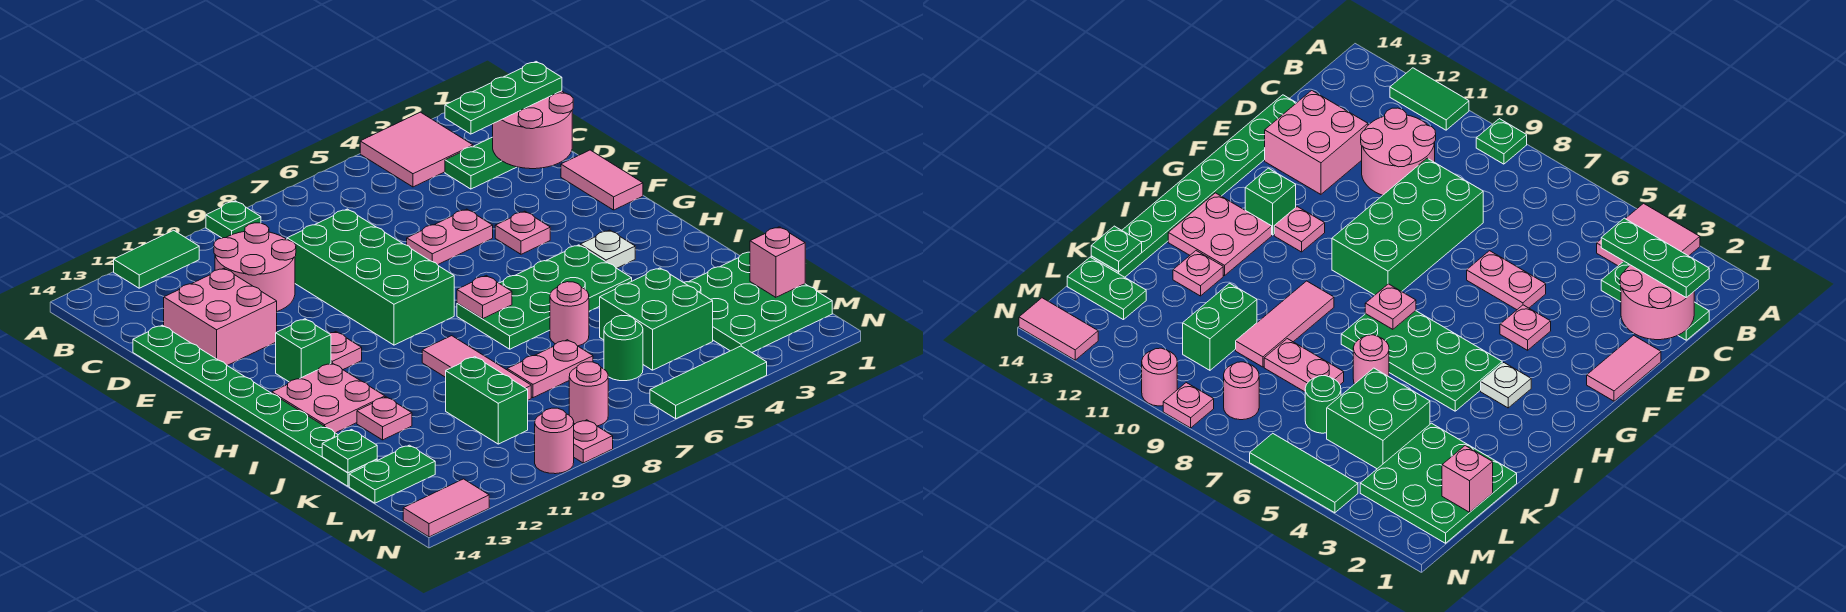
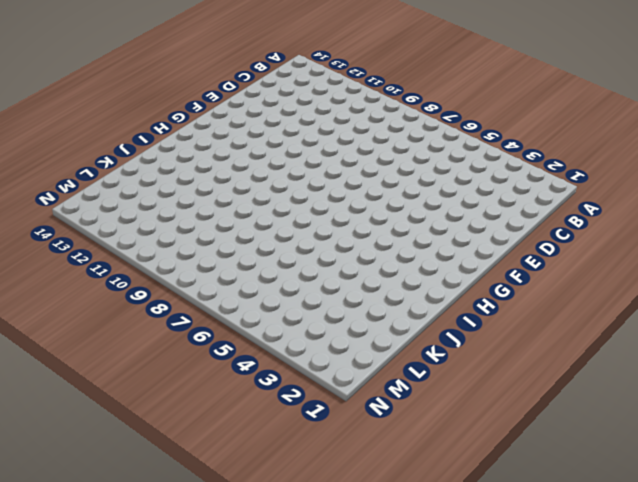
none -> pink 2x2 tile [360,112,473,187]
none -> green 1x1 plate [206,201,261,238]
none -> green 1x2 tile [114,230,199,288]
none -> green 1x3 plate [445,137,516,189]

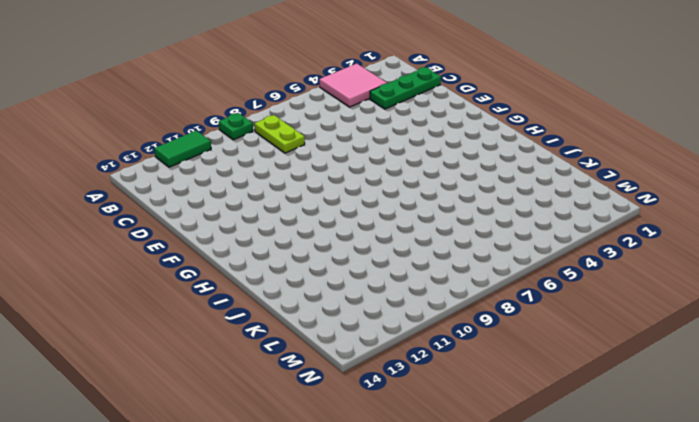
lime 1x2 plate [255,115,305,153] -> none
none -> pink 2x2 round brick [214,223,296,311]
none -> green 2x4 brick [287,209,454,345]
none -> pink 2x2 brick [164,268,277,366]
none -> green 1x8 plate [133,325,377,486]

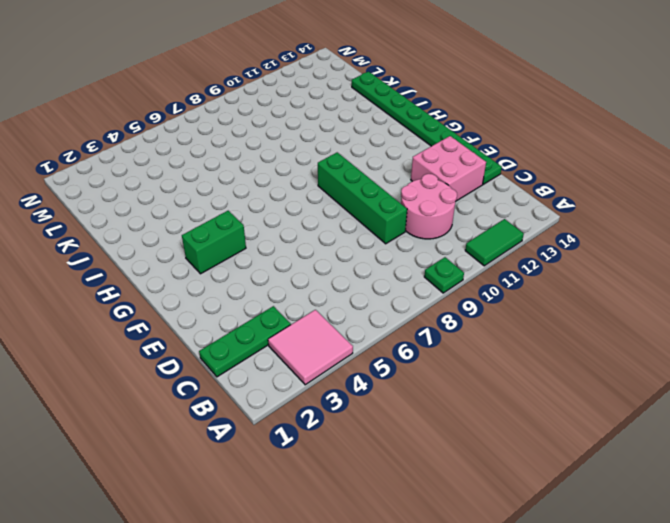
green 1x4 brick [318,152,407,244] -> green 2x4 brick [287,209,454,345]
green 1x2 brick [182,211,246,274] -> green 1x2 brick turned to [446,357,528,444]
none -> pink 1x2 tile [561,150,643,210]
none -> pink 1x2 plate [407,209,493,265]
none -> pink 1x1 plate [495,211,550,254]
none -> pink 1x1 plate [329,332,362,370]

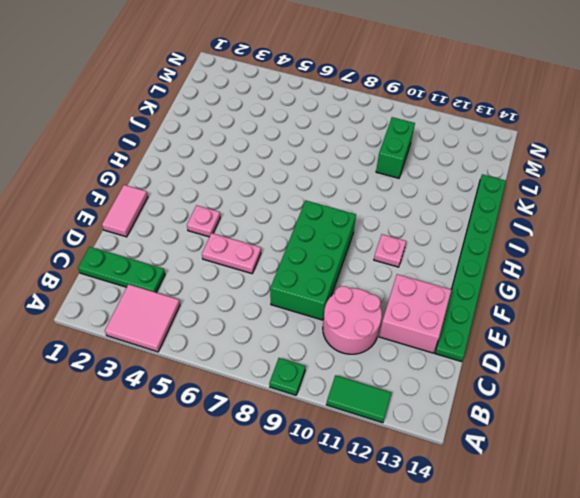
none -> green 1x1 brick [276,319,331,382]
none -> white 1x1 plate [580,230,635,268]
none -> green 2x4 plate [457,245,632,349]
none -> pink 2x2 plate [272,363,385,433]

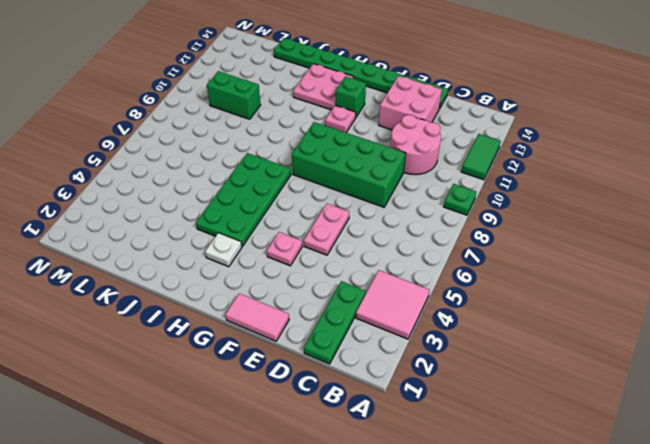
none -> pink 1x3 tile [422,336,531,400]
none -> pink 1x1 round brick [550,282,589,346]
none -> pink 1x1 plate [357,397,412,440]
none -> green 3x3 plate [684,252,832,352]

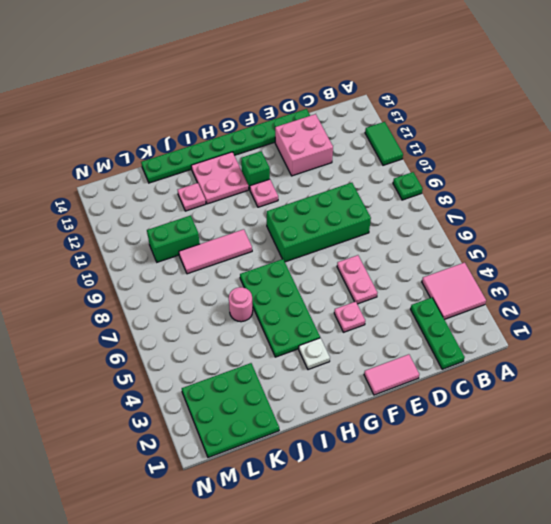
none -> pink 2x2 round brick [214,223,296,311]
none -> green 2x2 brick [600,268,713,370]
none -> pink 1x2 plate [507,340,593,398]
none -> green 1x1 round brick [604,315,643,381]

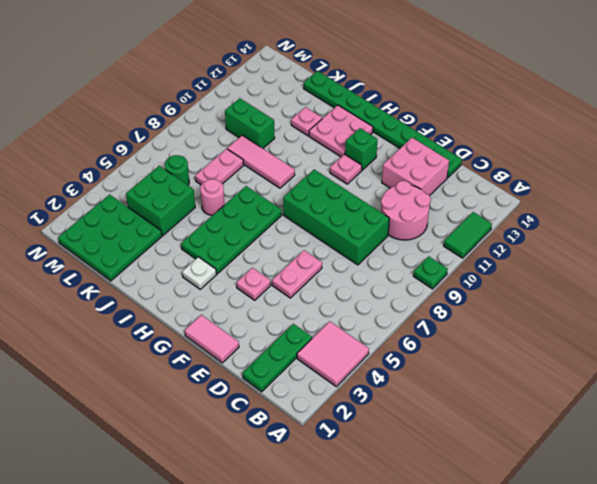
none -> green 1x2 plate [349,445,435,503]
none -> pink 1x1 round brick [569,362,608,426]
none -> green 1x3 tile [650,346,767,419]
none -> pink 1x1 plate [574,420,613,463]

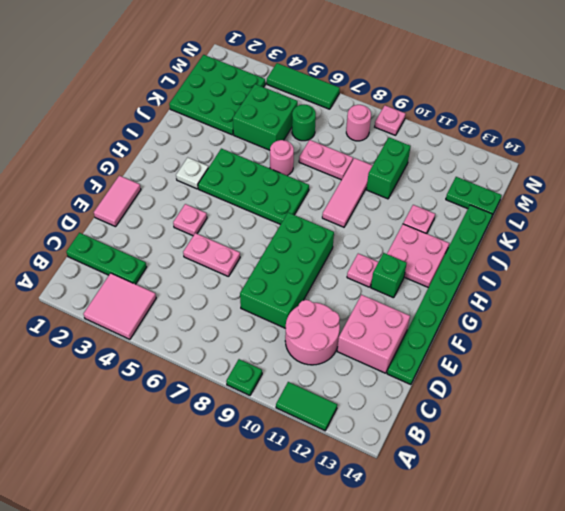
none -> pink 1x1 round brick [535,408,574,474]
none -> pink 1x2 tile [403,479,489,537]
none -> pink 2x2 round brick [493,91,573,169]
none -> pink 1x1 plate [457,276,512,319]

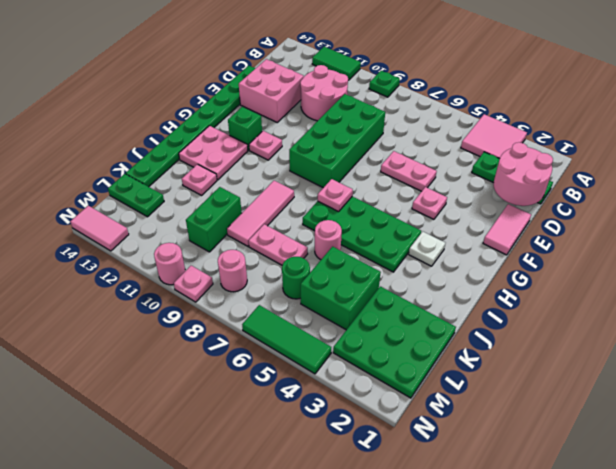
none -> green 1x1 plate [322,430,377,473]
none -> pink 1x1 brick [750,227,805,297]
none -> green 1x3 plate [445,62,562,134]

